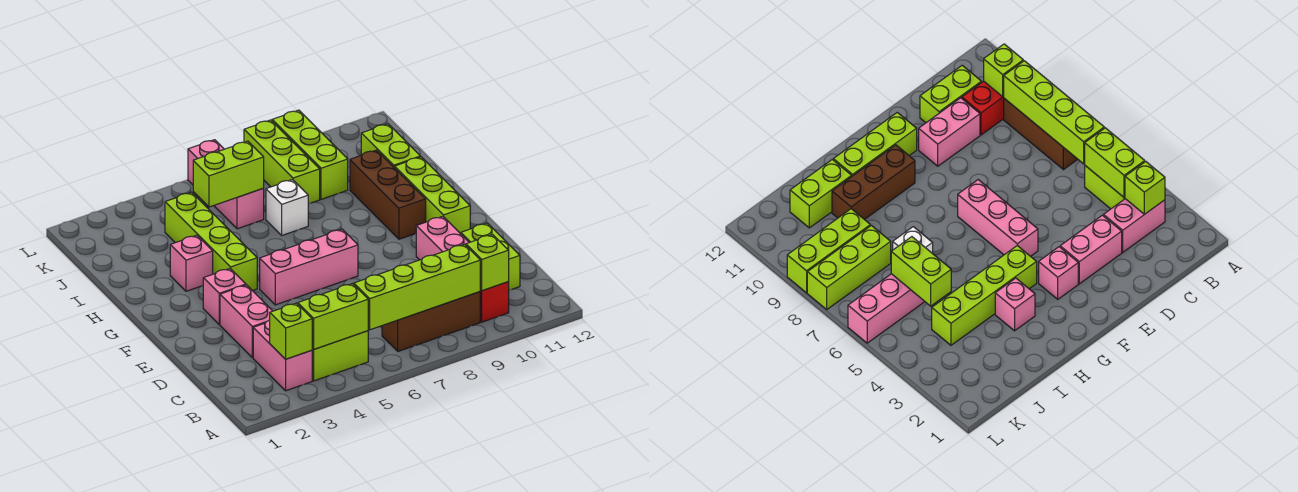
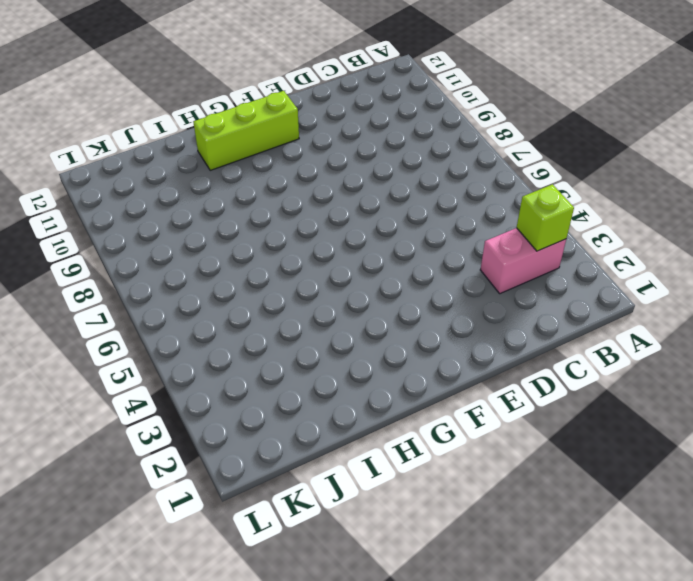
none -> lime 1x2 brick [312,331,368,381]
none -> brown 1x3 brick [382,292,480,351]
none -> red 1x2 brick [480,282,509,322]

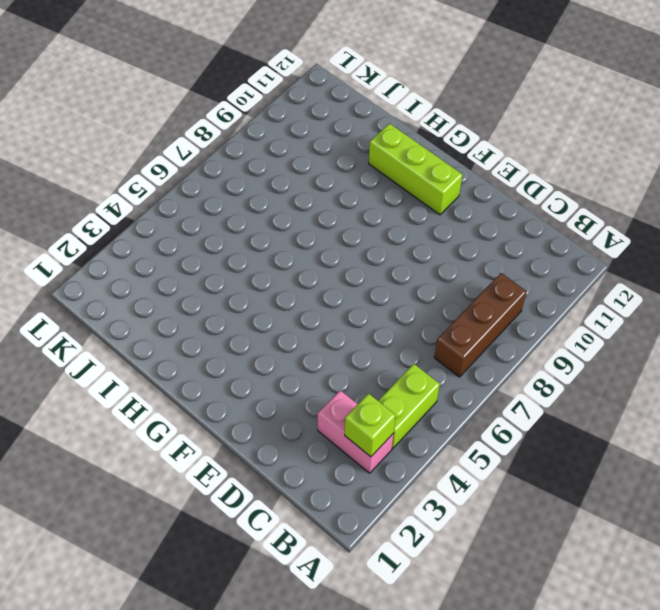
none -> red 1x2 brick [480,282,509,322]
none -> lime 1x2 brick [461,223,520,290]
none -> pink 1x2 brick [220,285,272,358]

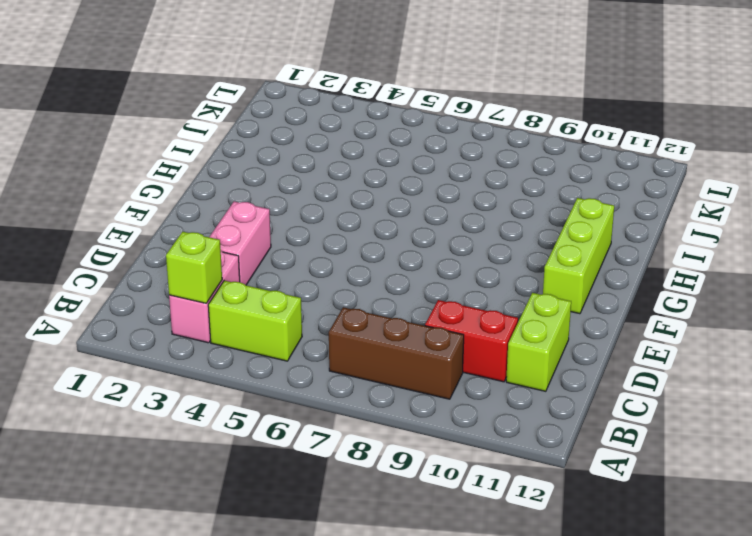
red 1x2 brick [425,300,518,382] -> red 1x2 brick turned to [480,282,509,322]
none -> pink 1x2 brick [416,216,469,260]
none -> pink 1x1 brick [203,269,246,324]
none -> pink 1x3 brick [260,229,358,305]

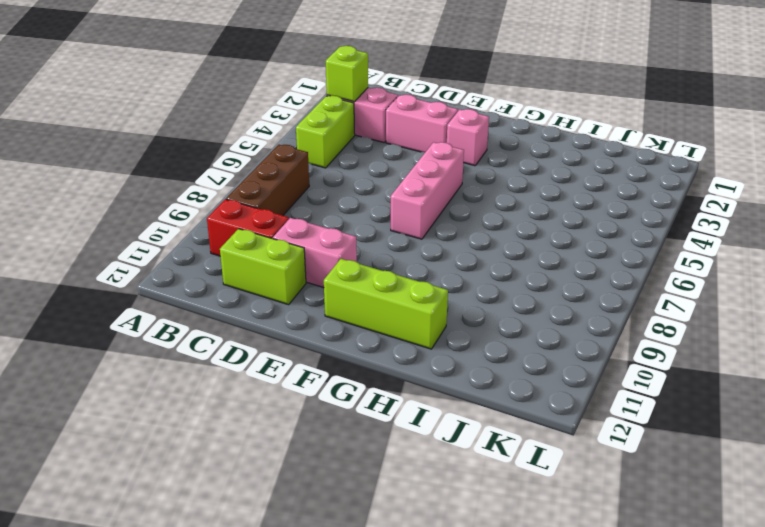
none -> lime 1x4 brick [165,192,257,291]
none -> brown 1x3 brick [350,150,426,239]
none -> pink 1x1 brick [170,235,213,291]

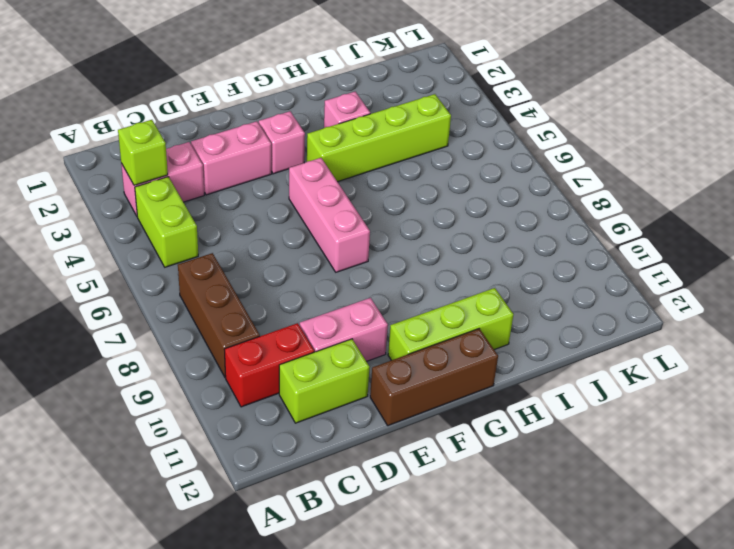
brown 1x3 brick [370,329,498,426] -> brown 1x3 brick moved to [350,150,426,239]
none -> white 1x1 brick [266,180,308,235]
none -> lime 1x2 brick [361,124,420,168]
none -> pink 1x3 brick [188,140,264,229]

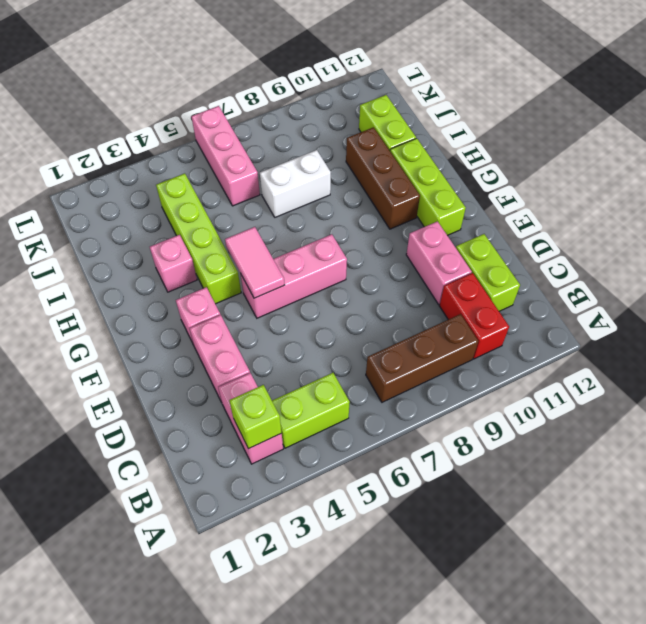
pink 1x2 tile [225,227,284,298] -> none
white 1x2 brick [260,150,331,217] -> white 1x1 brick [266,180,308,235]
none -> lime 1x3 brick [244,120,320,204]
none -> lime 1x3 brick [272,110,348,199]
none -> lime 1x2 brick [298,284,368,349]

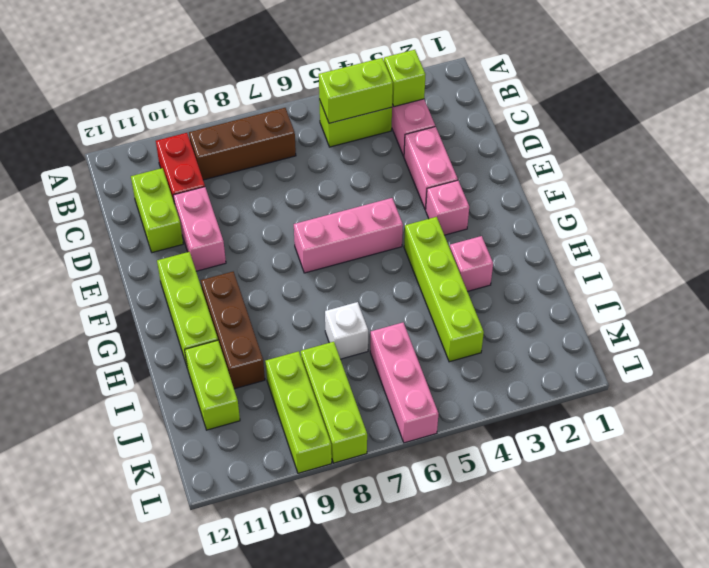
none -> lime 1x4 brick [354,244,480,330]
none -> lime 1x1 brick [466,235,509,291]
none -> lime 1x2 brick [193,141,264,207]

